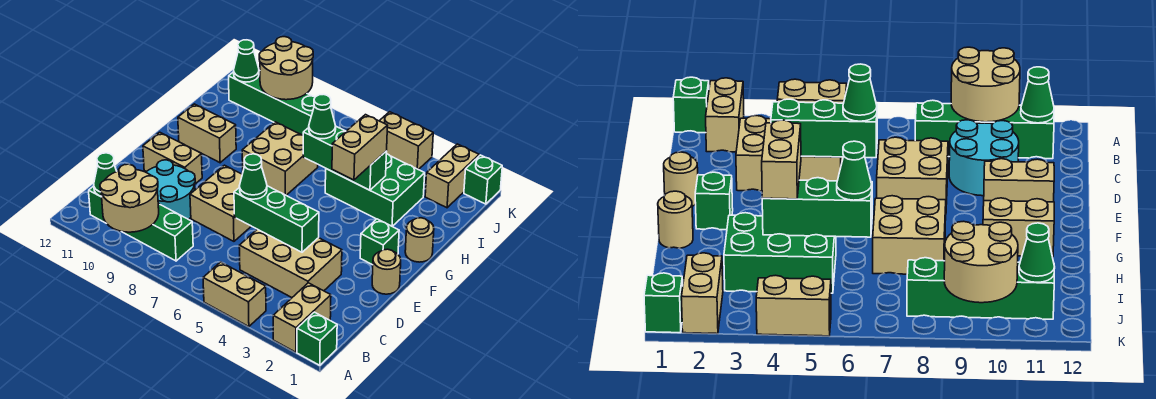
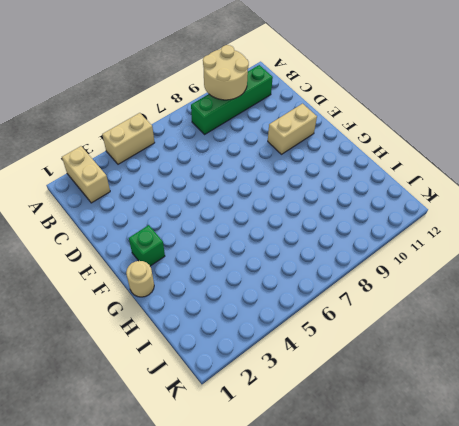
none -> green 1x1 brick [297,312,337,365]
none -> tan 2x3 brick [239,229,342,297]
none -> cyan 2x2 round brick [146,160,195,220]

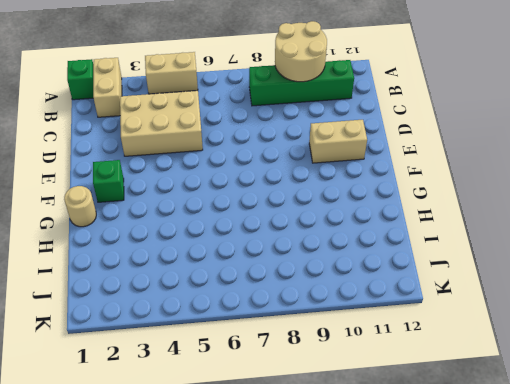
none -> cyan 2x2 round brick [146,160,195,220]
none -> tan 2x2 brick [190,165,251,241]
none -> tan 1x1 round brick [372,249,401,294]

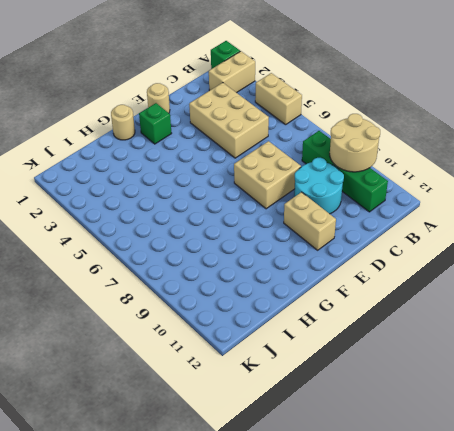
none -> tan 2x2 brick [242,122,318,195]
none -> tan 1x2 brick [178,104,236,163]
none -> green 2x3 brick [325,154,425,226]

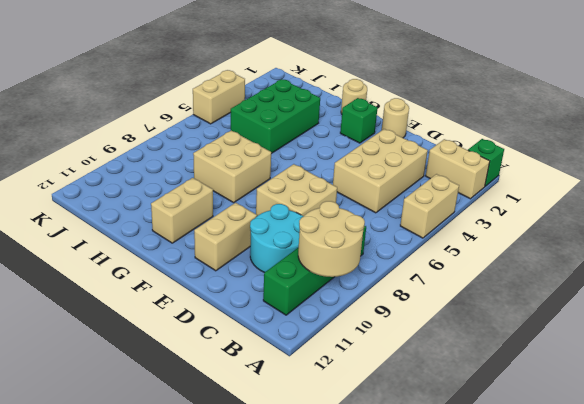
none -> tan 1x2 brick [425,144,479,208]
none -> green 1x4 brick [229,71,315,135]
none -> green 1x1 brick [464,155,502,204]

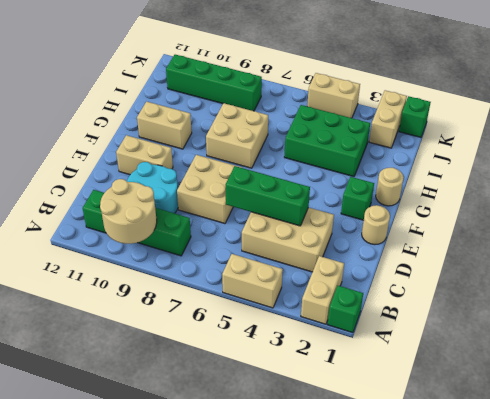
none -> green 1x1 cone [94,153,117,196]
none -> green 1x3 brick [303,127,387,190]
none -> tan 2x2 round brick [259,37,313,100]

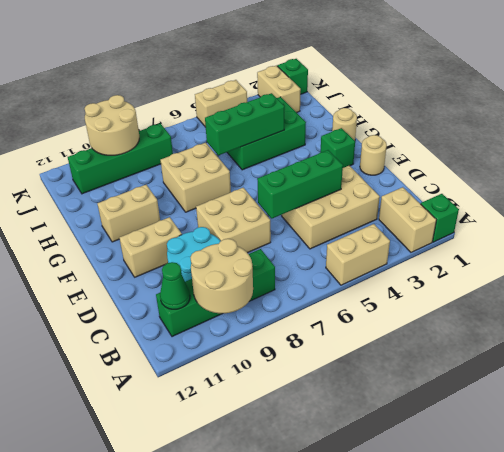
none -> green 1x1 cone [234,40,259,82]
none -> green 1x1 cone [239,154,267,199]
none -> tan 1x2 brick [332,115,388,180]

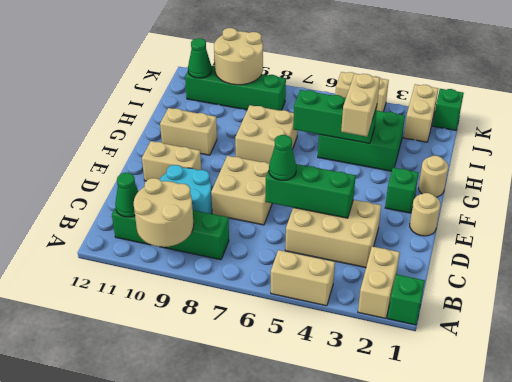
none -> green 1x1 cone [309,94,336,139]

